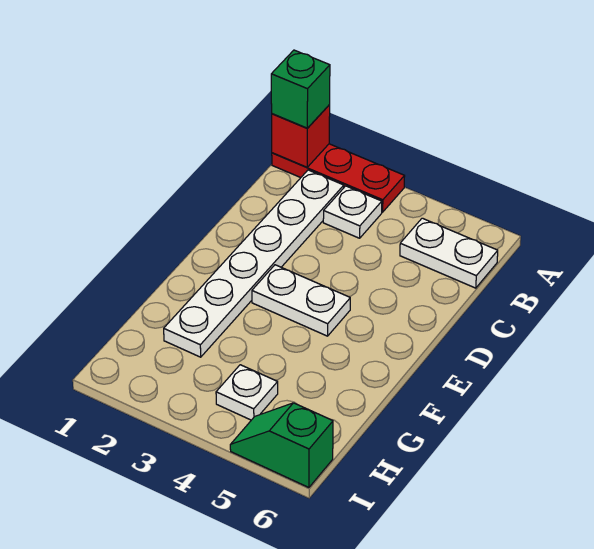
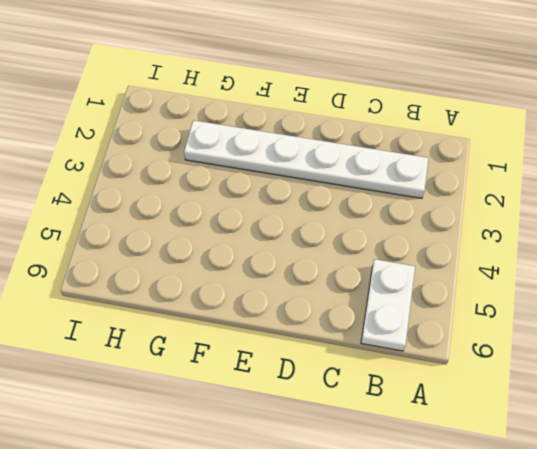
none -> red 1x3 plate [272,144,405,212]
none -> white 1x1 plate [323,186,382,238]

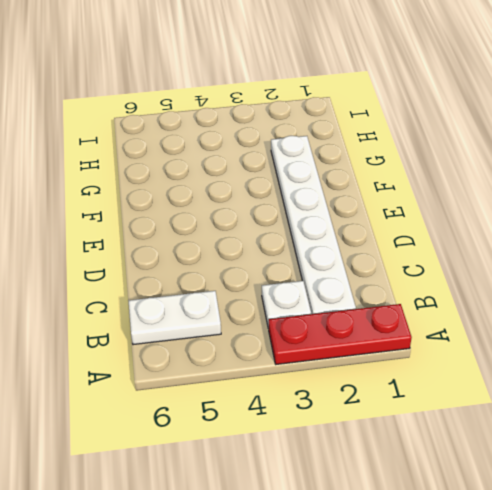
none -> white 1x2 plate [252,265,350,336]
none -> white 1x1 plate [216,365,278,420]

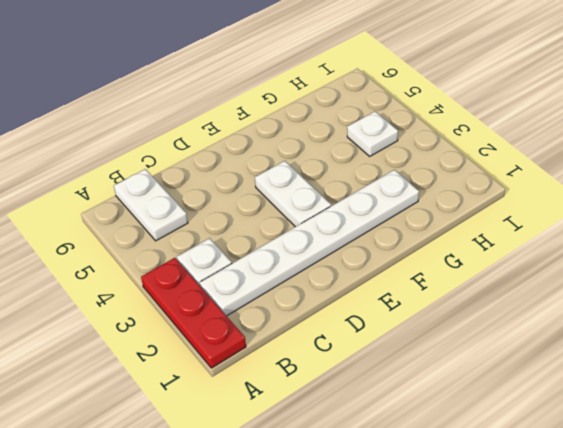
none -> green 1x2 slope [230,403,333,487]
none -> red 1x1 brick [272,105,330,167]

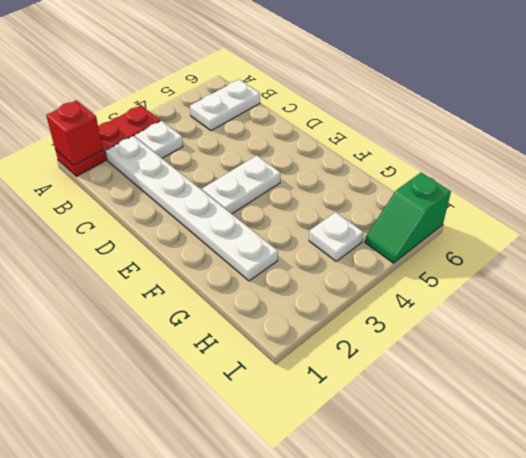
none -> green 1x1 brick [271,50,330,128]

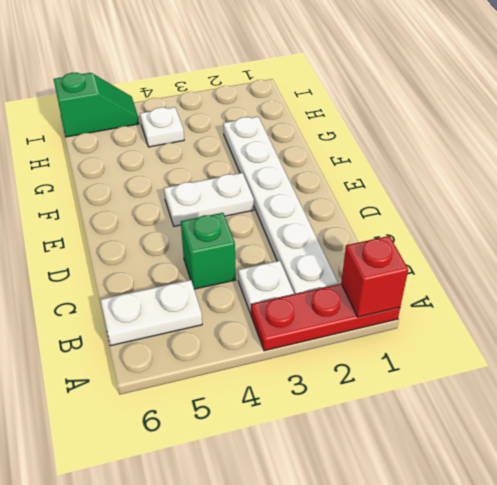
green 1x1 brick [181,213,236,289] -> green 1x1 brick moved to [271,50,330,128]

